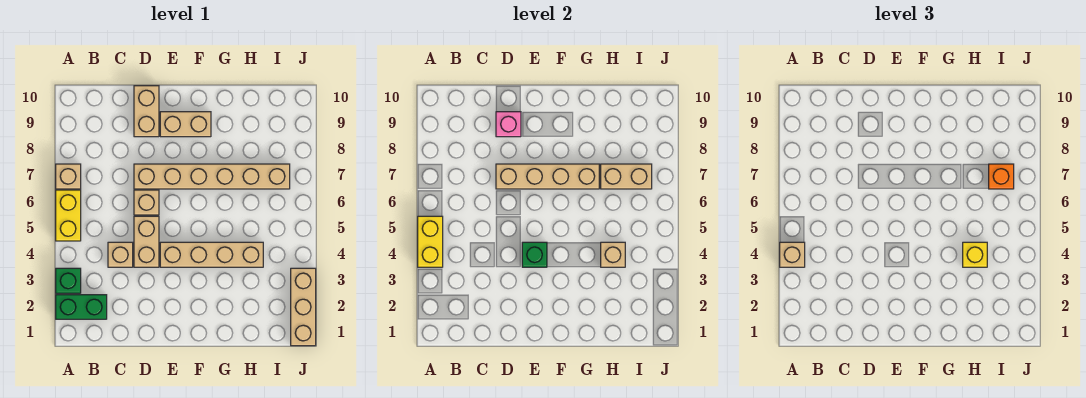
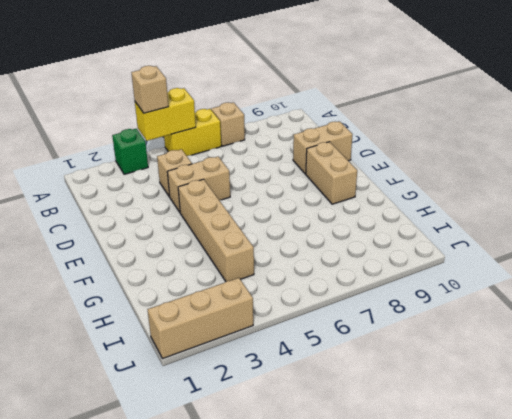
none -> green 1x2 brick [56,295,107,319]
none -> tan 1x1 brick [134,190,159,215]
none -> tan 1x6 brick [134,164,290,189]

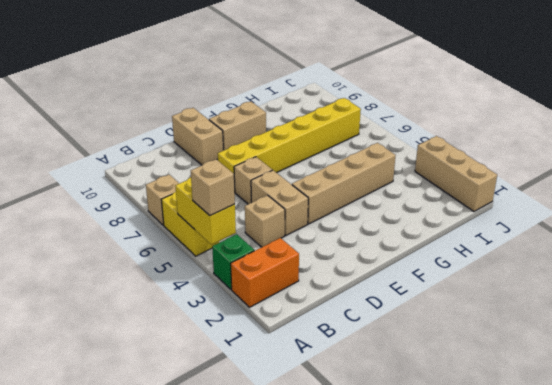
orange 1x2 brick [231,238,299,307] -> green 1x2 brick [56,295,107,319]
yellow 1x6 brick [218,98,361,192] -> tan 1x6 brick [134,164,290,189]
none -> tan 1x4 brick [496,164,599,189]
none -> pink 1x1 brick [496,112,521,137]
none -> green 1x1 brick [522,242,547,267]

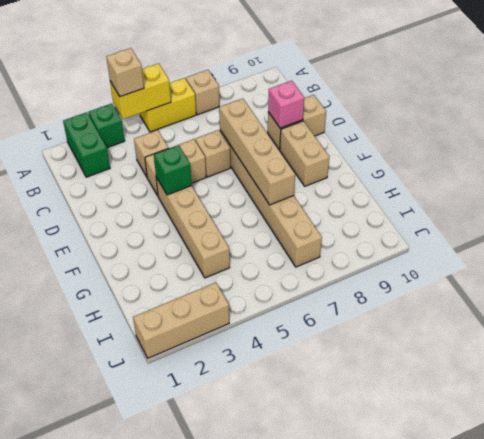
none -> tan 1x1 brick [601,242,625,267]
none -> tan 1x2 brick [601,164,652,189]
none -> yellow 1x1 brick [963,242,987,267]

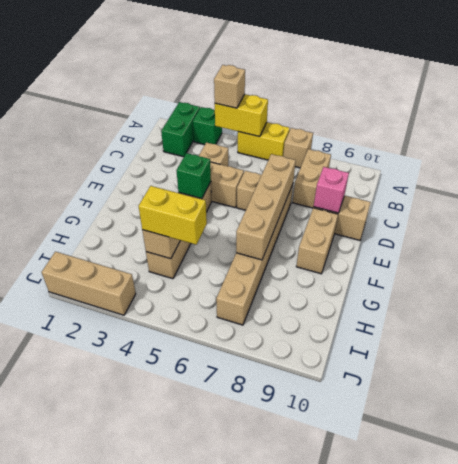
tan 1x2 brick [293,149,331,208] -> tan 1x2 brick moved to [601,164,652,189]
yellow 1x2 brick [139,186,207,245] -> yellow 1x1 brick [963,242,987,267]
none -> orange 1x1 brick [989,164,1014,189]

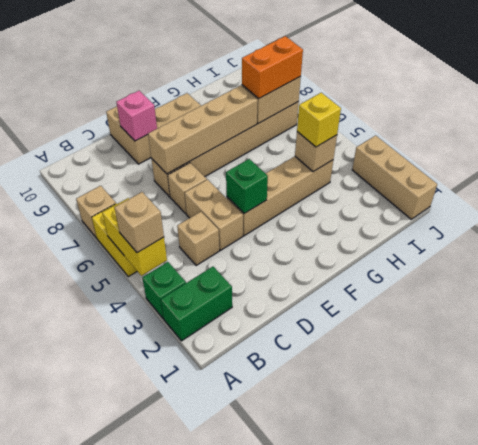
orange 1x2 brick [242,36,303,99] -> orange 1x1 brick [989,164,1014,189]

